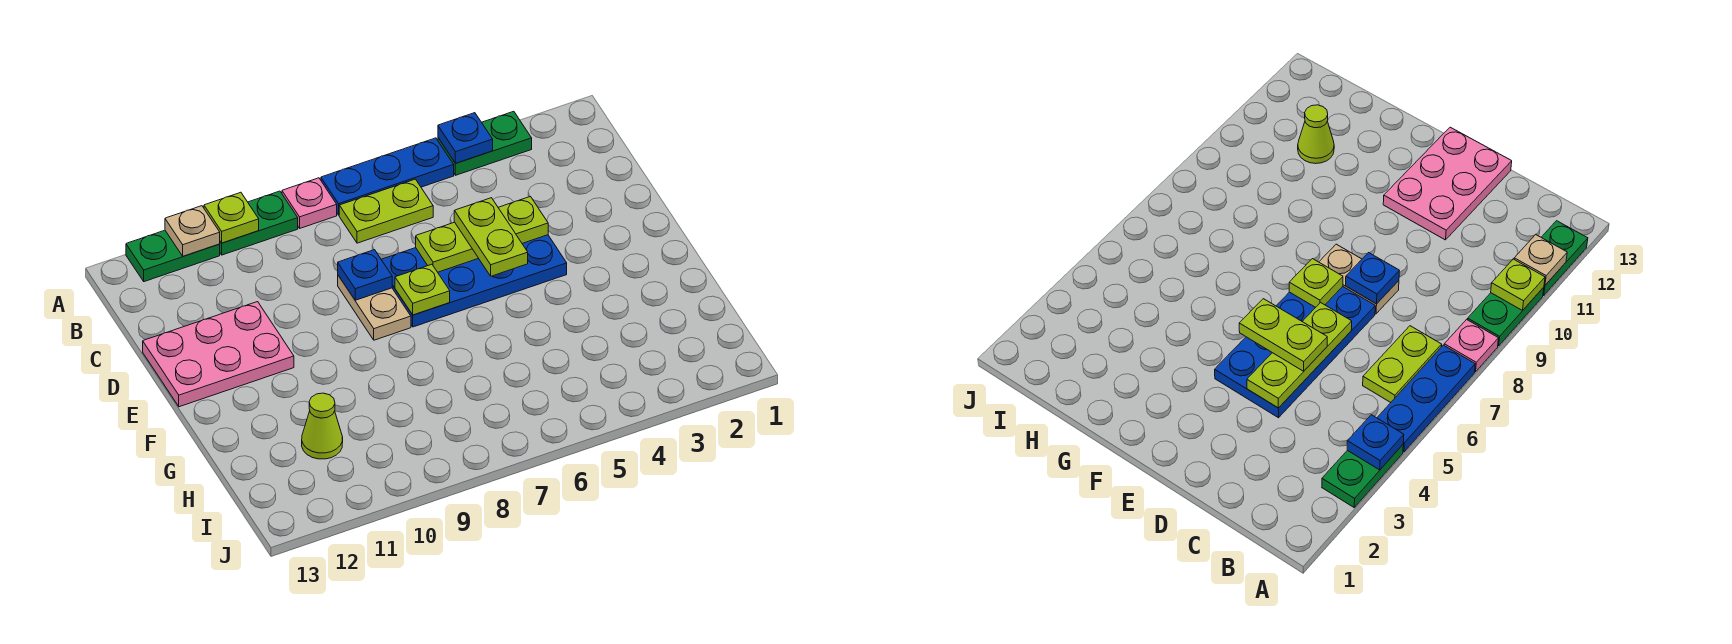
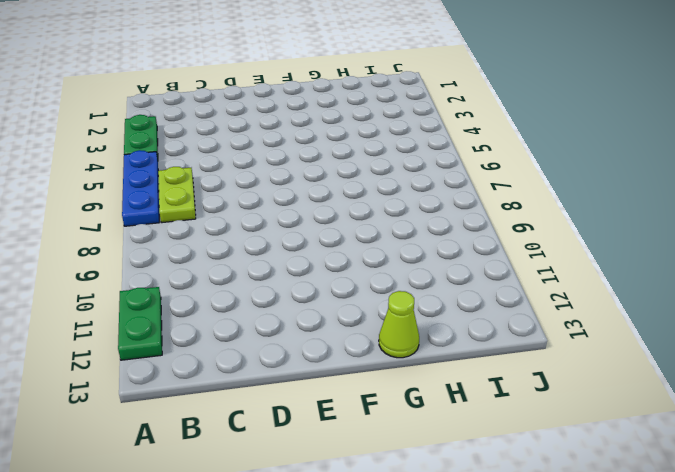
lime 1x1 cone [379,291,419,358] -> lime 1x1 cone moved to [302,393,343,459]
none -> pink 1x1 plate [282,178,337,228]
none -> green 1x2 plate [220,191,298,255]
none -> blue 2x4 plate [381,235,567,327]

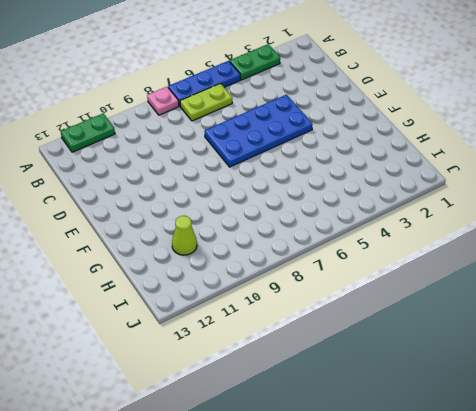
none -> green 1x2 plate [220,191,298,255]
none -> tan 1x2 plate [338,275,411,340]
none -> pink 2x3 plate [143,302,294,407]

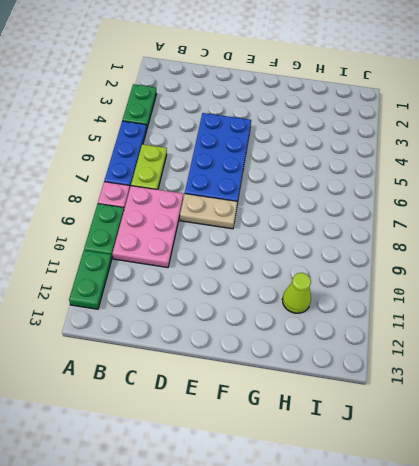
pink 2x3 plate [112,186,183,268] -> pink 2x3 plate moved to [143,302,294,407]
none -> blue 1x1 plate [438,113,493,163]
none -> lime 1x1 plate [204,192,259,243]
none -> tan 1x1 plate [165,206,220,256]

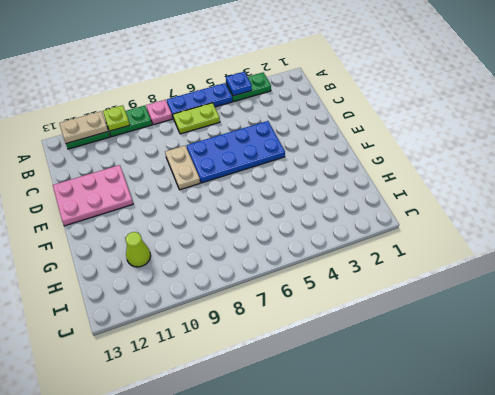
tan 1x2 plate [59,111,108,144] -> tan 1x1 plate [165,206,220,256]
none -> lime 1x3 plate [416,197,548,272]
none -> blue 1x1 plate [338,250,392,300]
none -> lime 1x1 plate [395,264,450,315]

